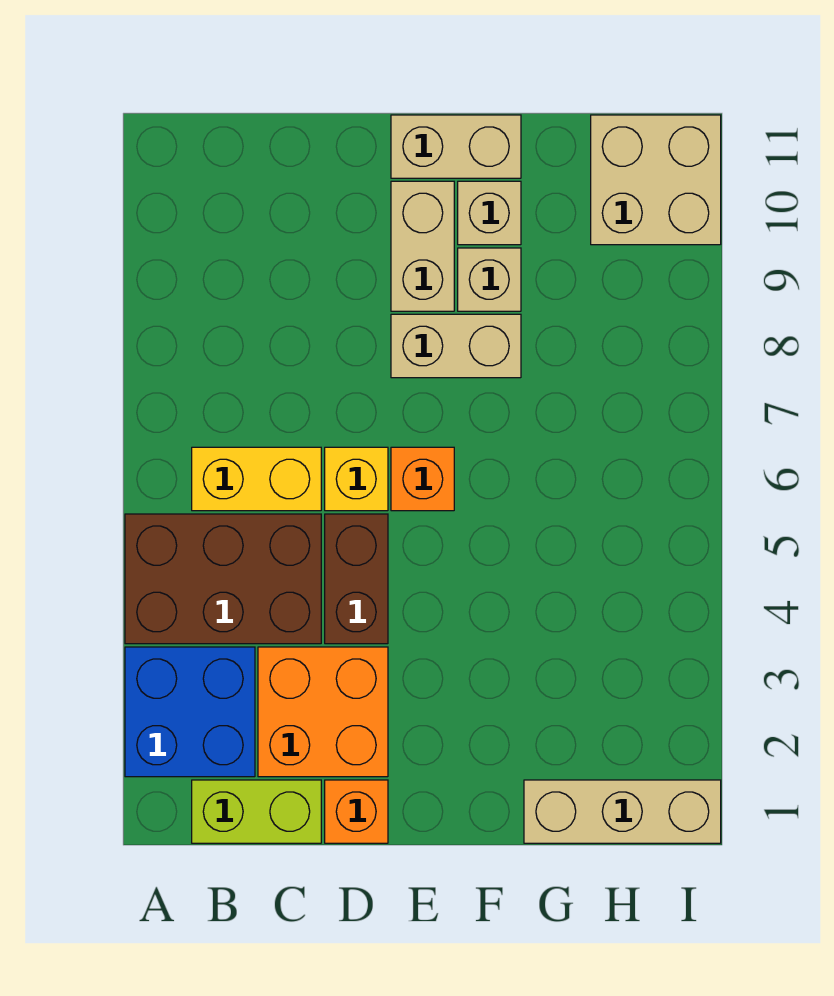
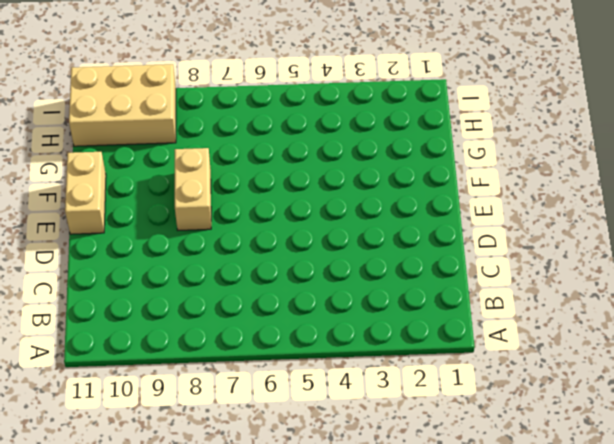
tan 2x3 brick [69,64,176,146] -> tan 2x2 brick [591,115,721,245]
none -> blue 2x2 brick [125,647,255,777]
none -> brown 2x3 brick [125,514,321,644]
none -> lime 1x2 brick [192,780,321,843]

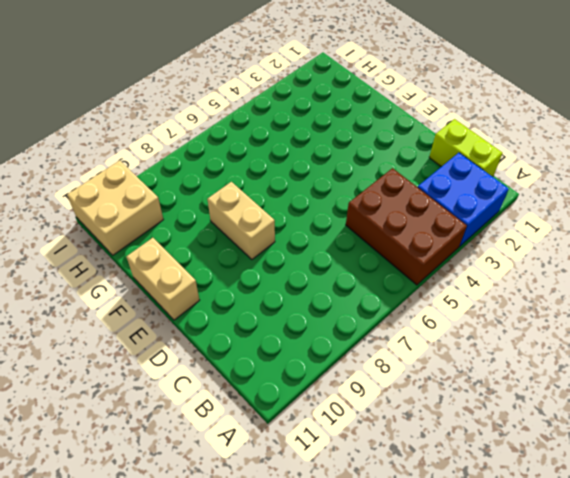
none -> yellow 1x2 brick [192,447,321,511]
none -> orange 2x2 brick [258,647,388,777]
none -> orange 1x1 brick [325,780,388,843]

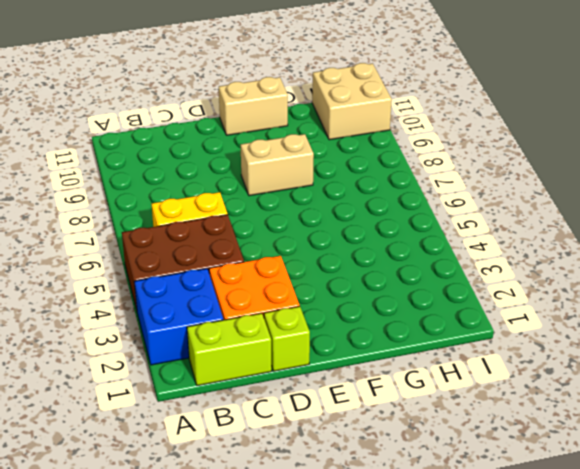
lime 1x1 brick [264,306,310,371] -> orange 1x1 brick [325,780,388,843]
none -> brown 1x2 brick [325,514,388,644]
none -> yellow 1x1 brick [325,447,388,511]
none -> orange 1x1 brick [391,447,454,511]

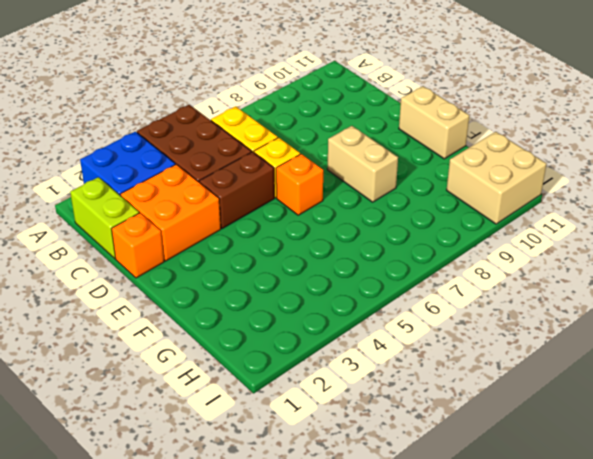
none -> tan 1x2 brick [391,181,454,311]
none -> tan 1x1 brick [458,248,521,311]
none -> tan 1x1 brick [458,181,521,245]

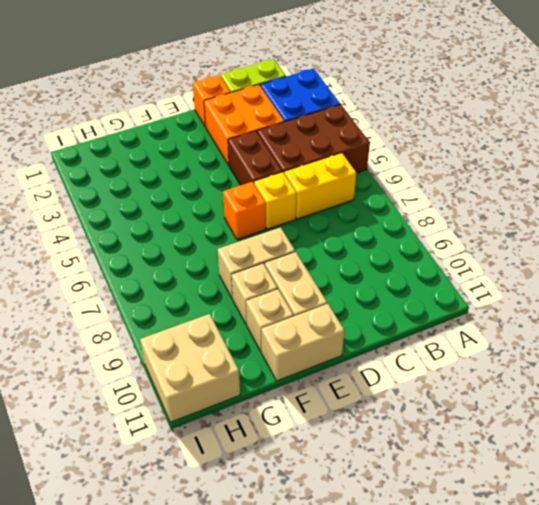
none -> tan 1x3 brick [524,780,721,843]

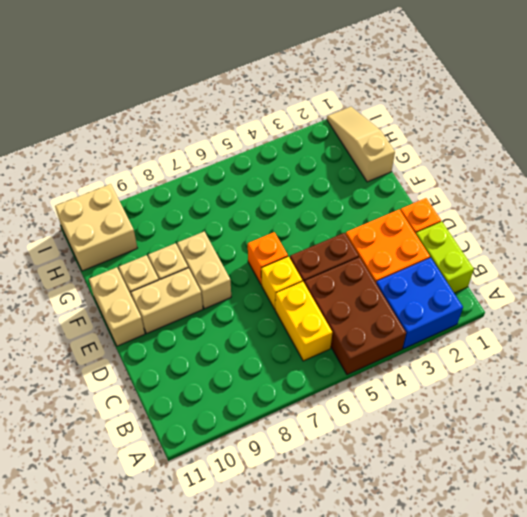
tan 1x3 slope [327,107,395,182] -> tan 1x3 brick [524,780,721,843]

